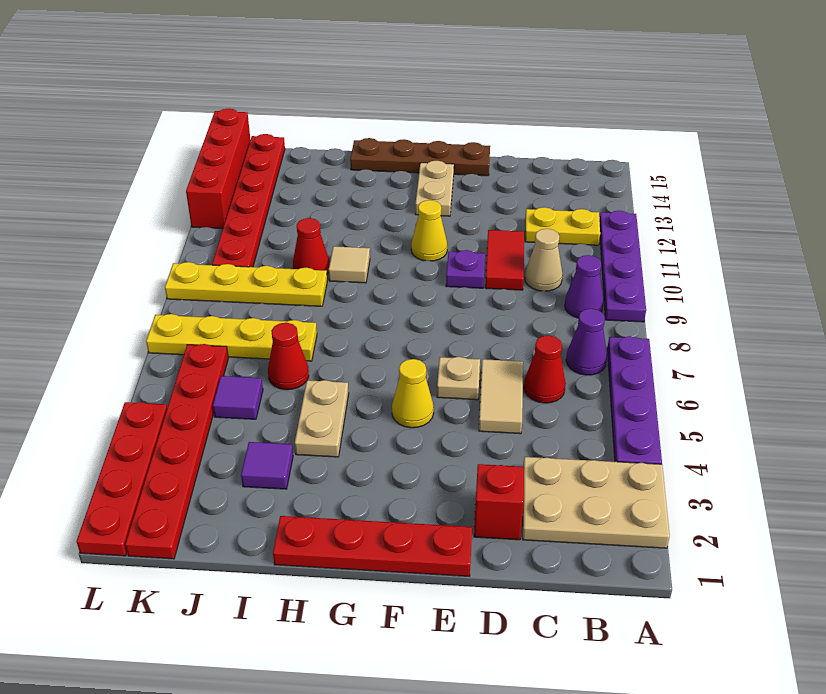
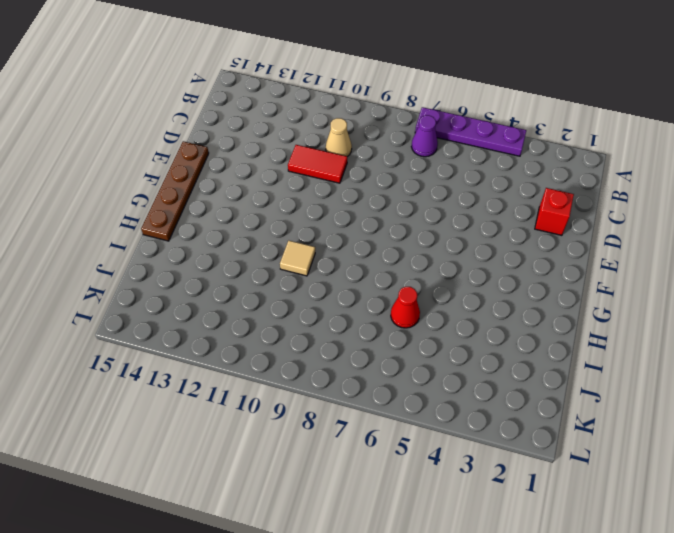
none -> tan 2x3 plate [523,457,670,548]
none -> purple 1x4 plate [599,211,646,322]
none -> purple 1x1 cone [565,255,604,318]
none -> yellow 1x2 plate [525,207,600,245]

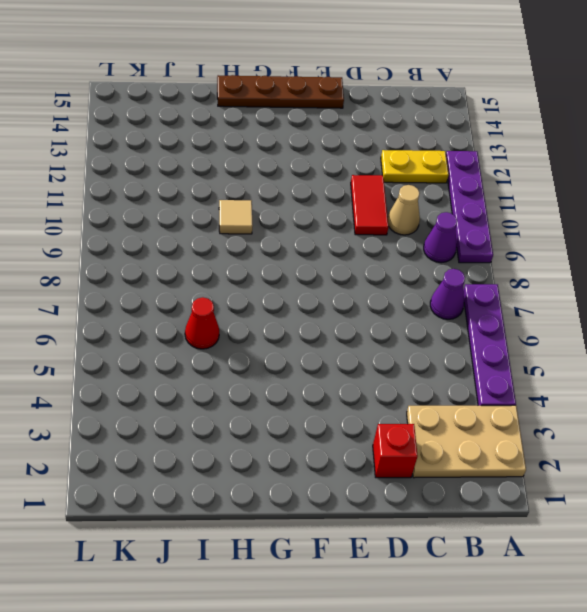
none -> red 1x1 cone [524,335,566,403]
none -> tan 1x2 tile [479,359,523,434]
none -> red 1x4 plate [273,516,472,576]
none -> tan 1x1 plate [437,357,480,400]

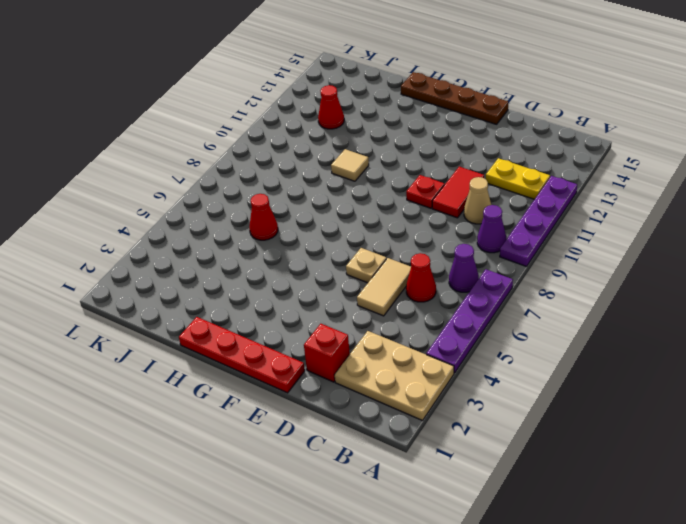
red 1x1 plate [406,175,444,208] -> purple 1x1 plate [446,250,485,288]
red 1x1 cone [318,85,344,129] -> red 1x1 cone moved to [293,218,330,274]
none -> yellow 1x1 cone [392,359,434,428]
none -> yellow 1x1 cone [411,200,447,261]
none -> tan 1x2 plate [415,161,454,216]
none -> tan 1x2 plate [295,380,349,457]

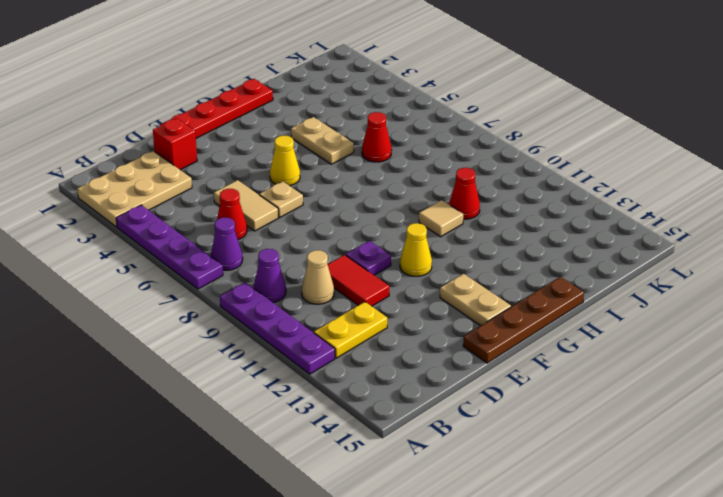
none -> purple 1x1 tile [241,442,293,489]
none -> yellow 1x4 plate [146,314,317,361]
none -> yellow 1x4 plate [165,262,327,306]
none -> purple 1x1 tile [213,376,263,419]

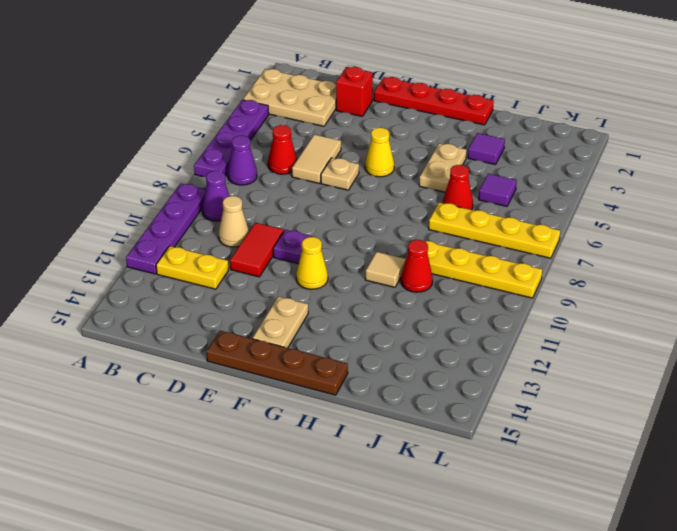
none -> red 1x6 plate [125,344,228,559]
none -> red 1x6 plate [212,134,285,267]
none -> red 1x4 plate [76,402,167,556]
none -> red 1x4 brick [186,109,250,229]

